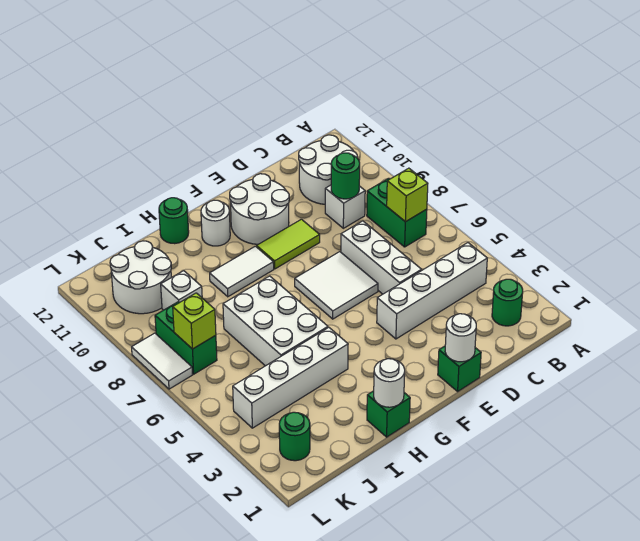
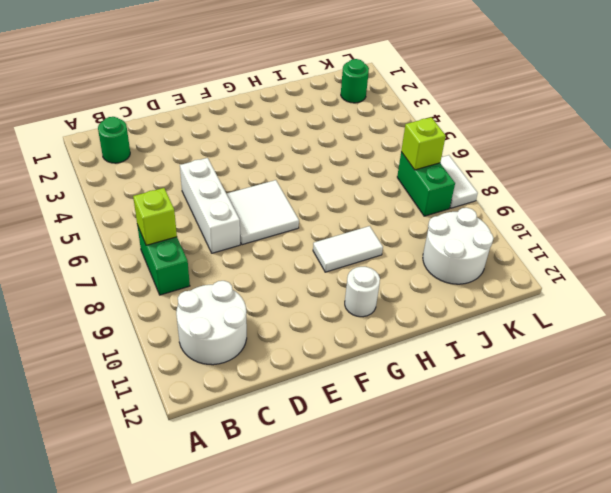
none -> white 1x4 brick [377,243,487,339]
none -> white 1x1 brick [325,185,365,228]
none -> green 1x1 brick [438,346,481,391]

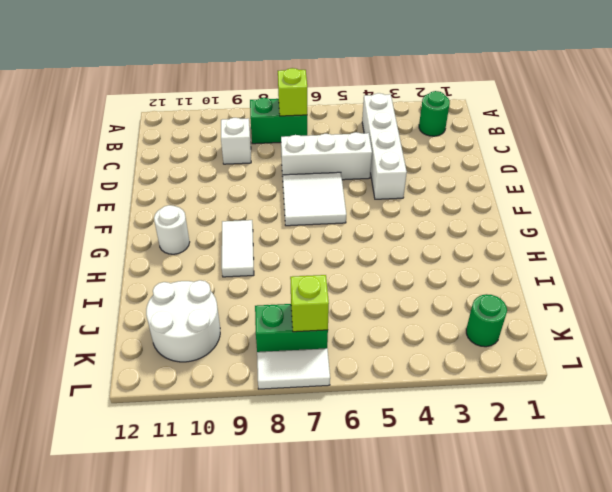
none -> white 2x2 round brick [299,135,357,204]
none -> green 1x1 brick [438,346,481,391]
none -> lime 1x2 tile [257,219,320,269]

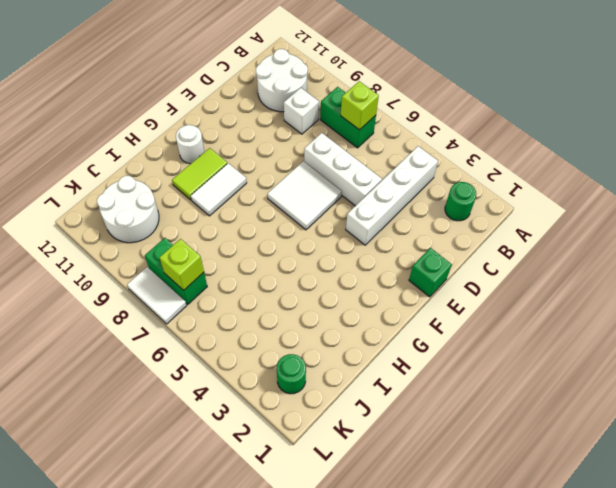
lime 1x2 tile [172,148,227,200] -> lime 1x2 tile moved to [257,219,320,269]
none -> white 2x2 round brick [230,174,289,244]
none -> green 1x1 brick [367,391,410,437]
none -> white 1x4 brick [233,327,348,428]

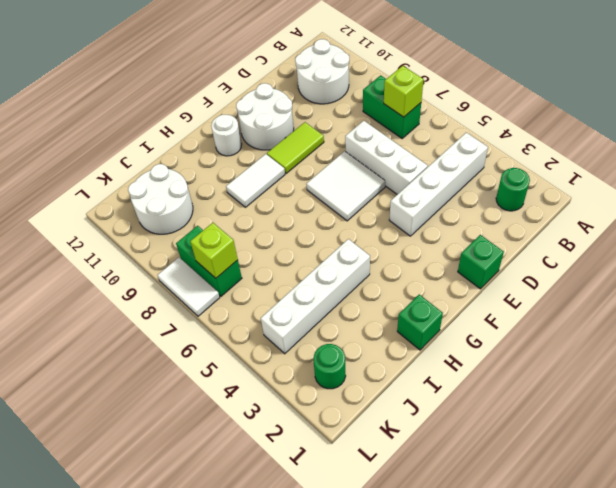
none -> white 1x1 brick [325,185,365,228]
none -> white 2x3 brick [223,276,328,366]
none -> green 1x1 round brick [159,198,189,244]

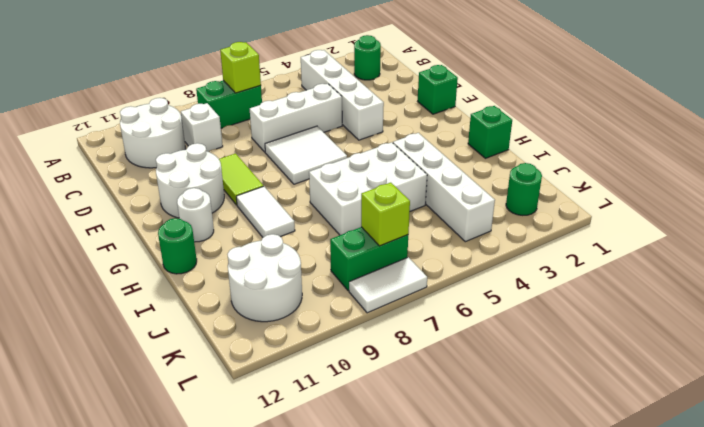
none -> white 1x1 brick [161,271,202,310]
none -> green 1x1 round brick [331,153,360,199]
none -> white 1x1 round brick [445,314,476,362]

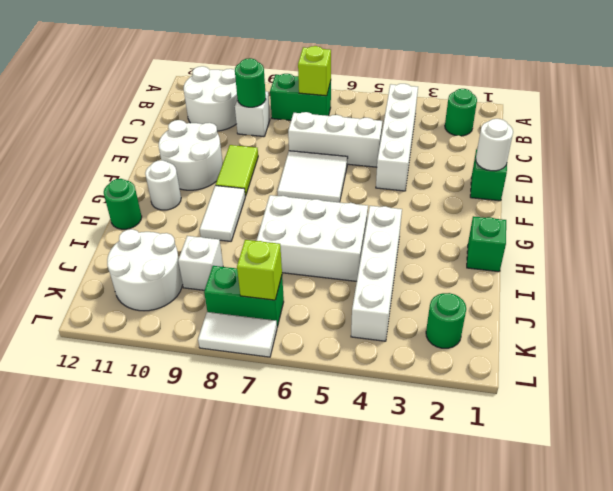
none -> white 1x1 round brick [374,359,405,407]

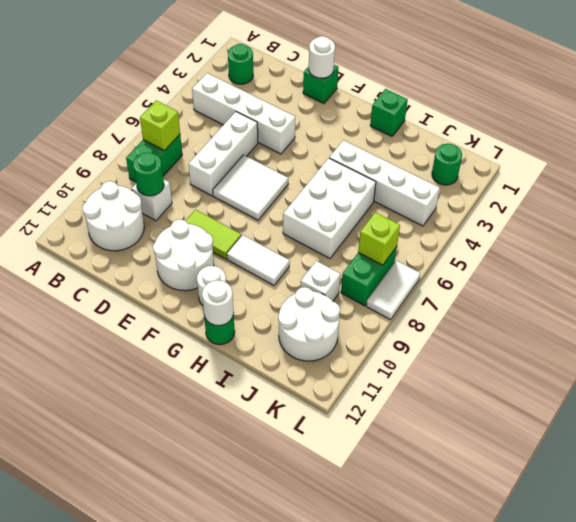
white 1x1 round brick [202,280,234,326] -> white 1x1 round brick moved to [374,359,405,407]

